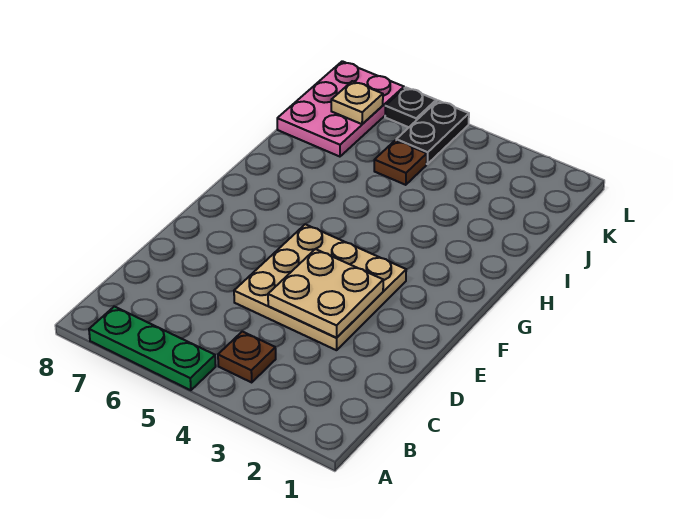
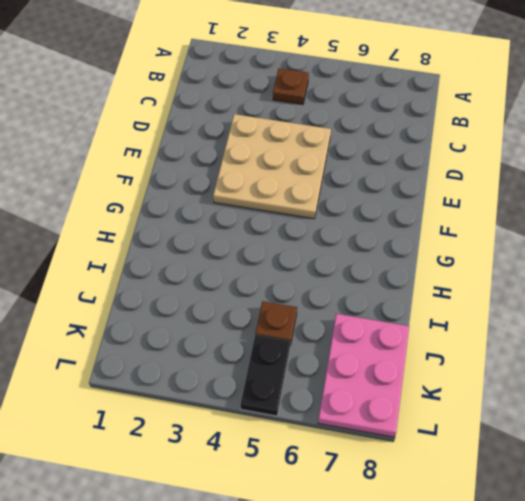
none -> green 1x3 plate [89,307,216,390]
none -> black 1x1 plate [385,87,436,127]

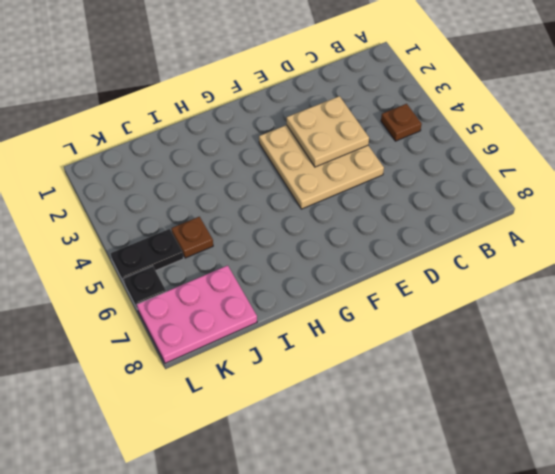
none -> green 1x3 plate [89,307,216,390]
none -> tan 1x1 plate [331,81,383,124]

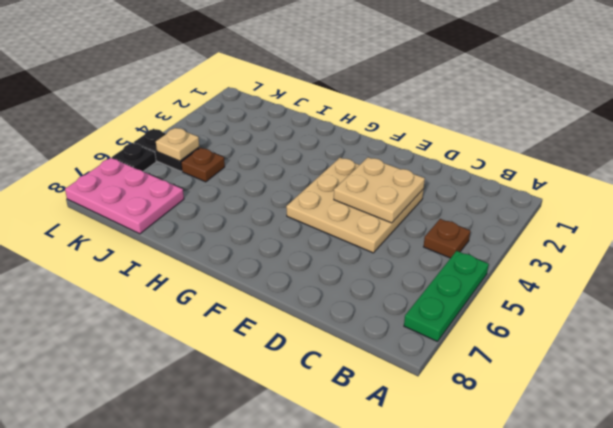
tan 1x1 plate [156,128,199,161] -> tan 1x1 plate moved to [331,81,383,124]

